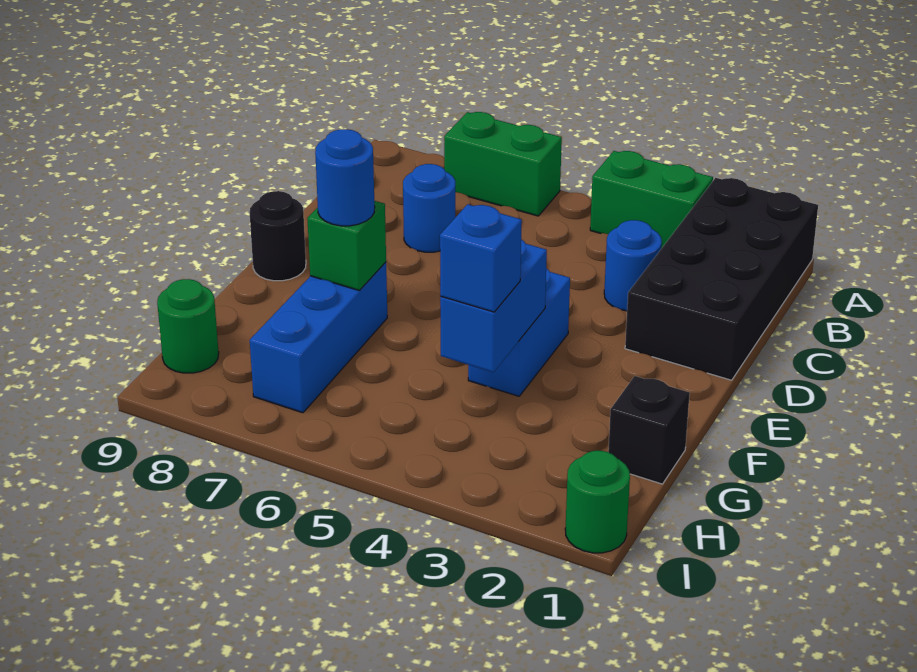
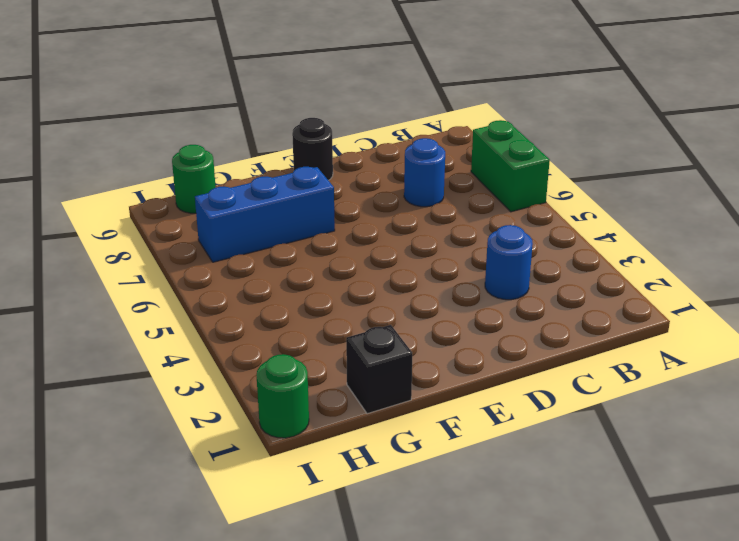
none -> black 2x4 brick [625,178,818,380]
none -> green 1x2 brick [590,151,713,249]
none -> blue 1x2 brick [468,268,570,396]

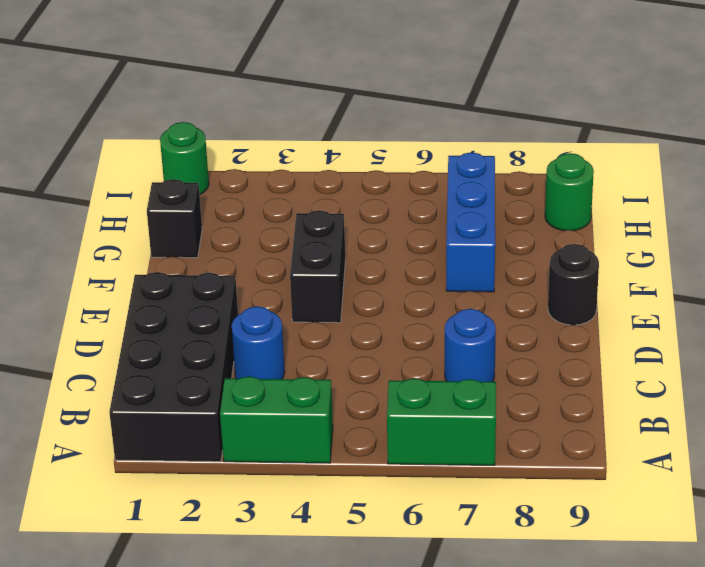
black 1x2 brick [290,210,345,323] -> blue 1x2 brick [468,268,570,396]
none -> blue 1x2 brick [440,239,547,372]
none -> green 1x1 brick [307,201,386,291]
none -> blue 1x1 round brick [315,129,375,226]

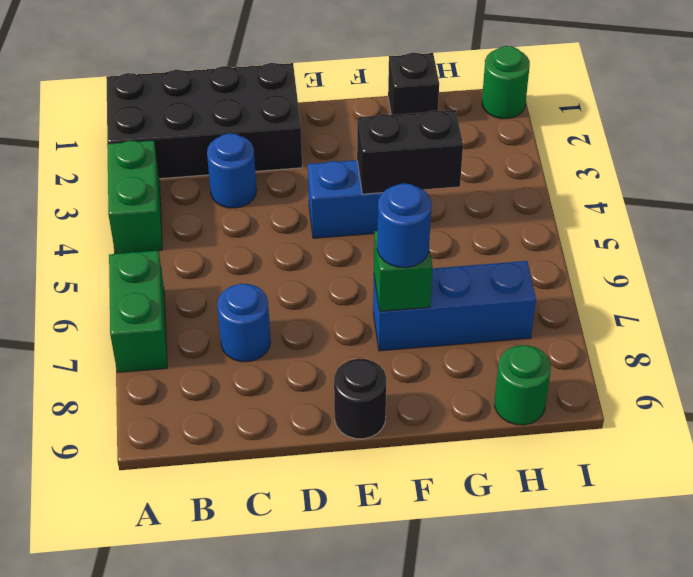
black 1x2 brick [357,110,463,194] -> blue 1x2 brick [440,239,547,372]
none -> blue 1x1 brick [440,204,522,312]

